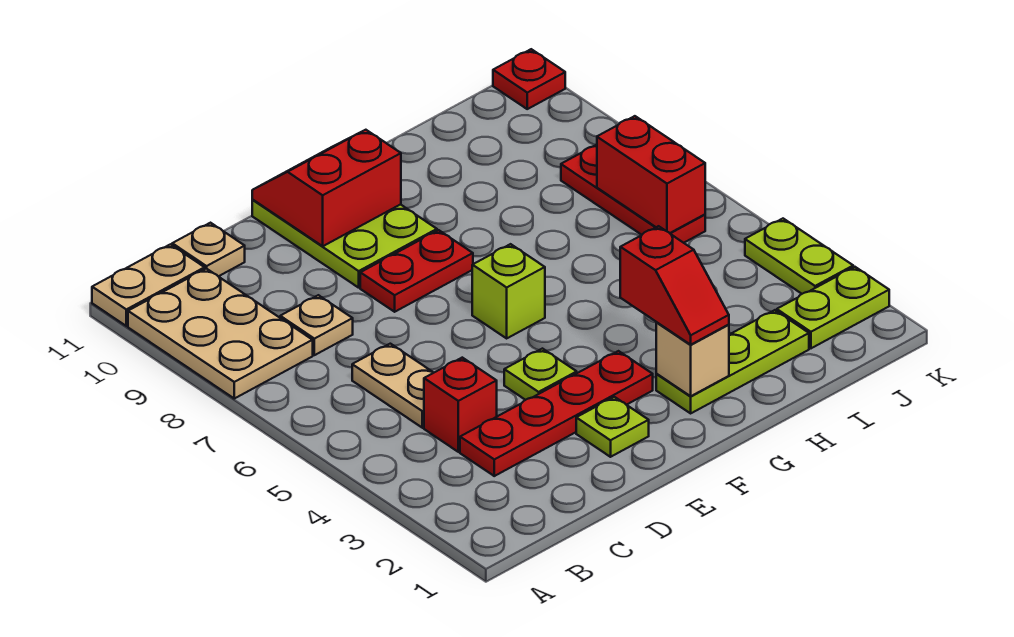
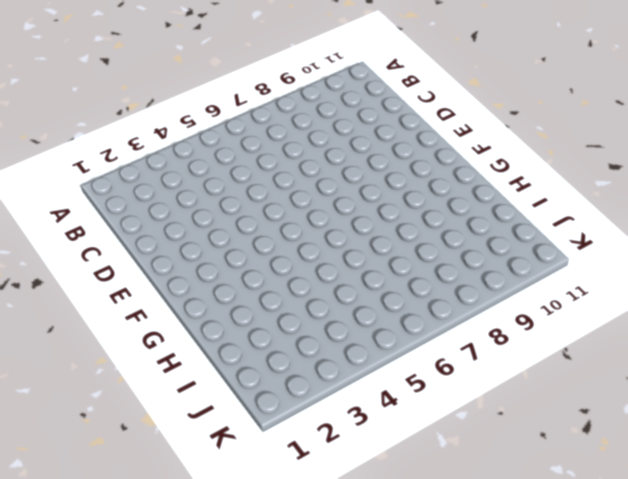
none -> tan 2x3 plate [128,269,313,399]
none -> tan 1x2 plate [92,244,205,326]
none -> red 1x4 plate [460,351,653,476]

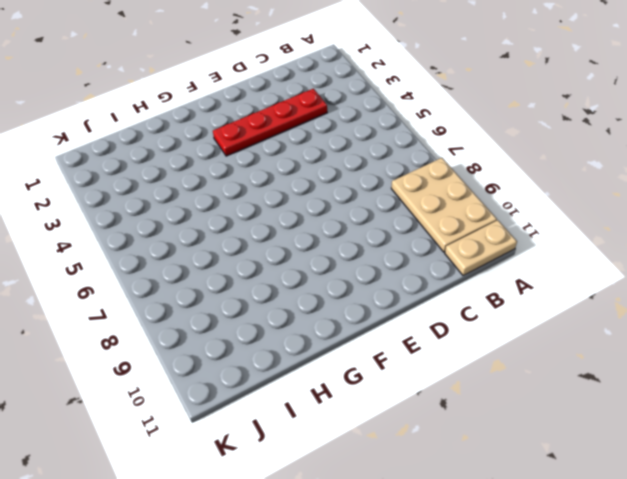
none -> red 1x1 brick [424,358,497,452]
none -> tan 1x2 plate [352,344,434,428]
none -> tan 1x1 plate [280,295,353,355]

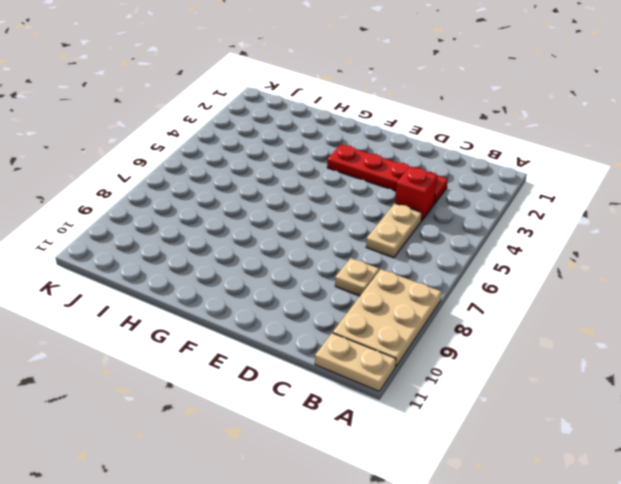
none -> tan 1x1 plate [172,223,245,276]
none -> lime 1x1 plate [576,397,649,457]
none -> lime 1x1 plate [504,349,577,400]

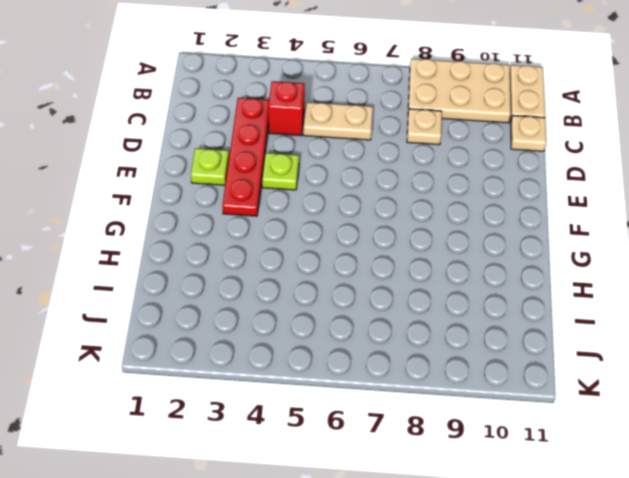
none -> red 1x2 plate [360,230,473,312]
none -> lime 2x3 plate [252,200,437,288]
none -> lime 1x1 brick [472,244,545,338]

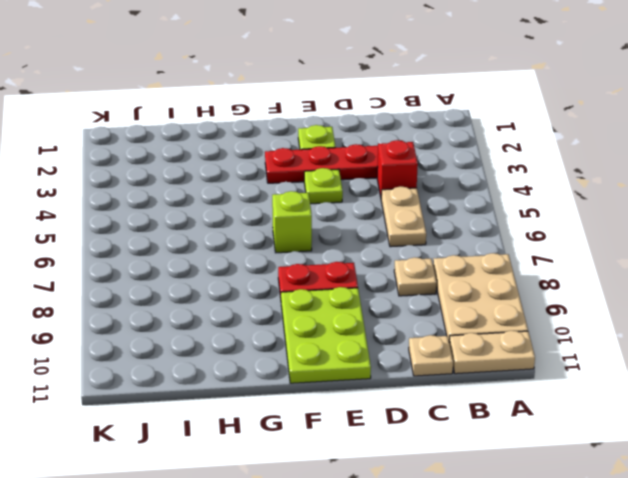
none -> lime 1x3 plate [656,310,809,413]
none -> lime 1x2 plate [777,267,889,348]
none -> red 1x3 plate [561,145,705,243]

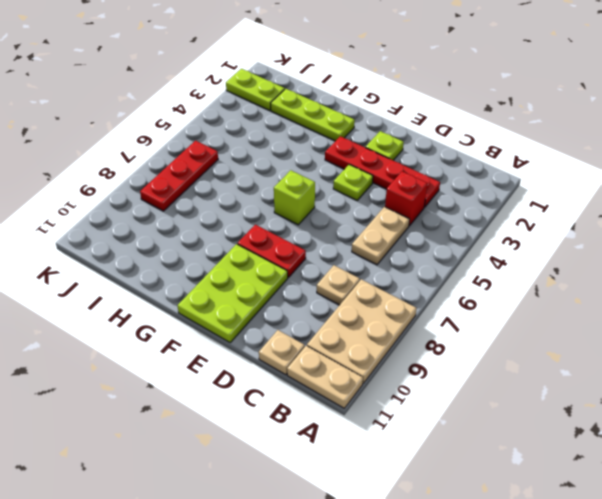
none -> lime 1x2 plate [745,219,853,294]
none -> red 1x1 plate [493,49,565,109]
none -> red 2x2 slope [252,130,401,246]

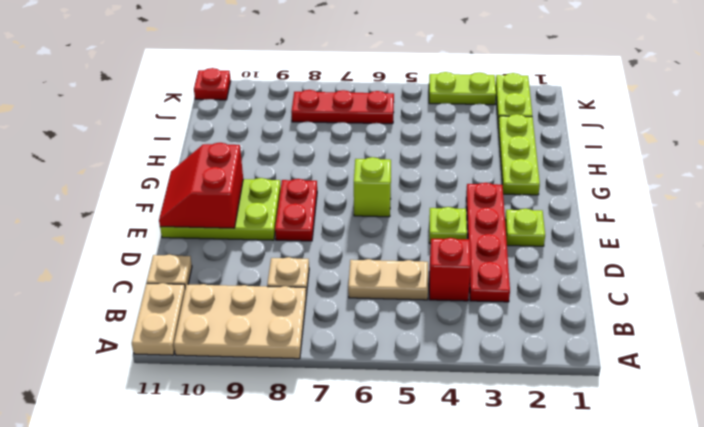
none -> tan 1x1 brick [656,322,729,396]
none -> red 1x2 brick [597,116,705,233]
none -> red 1x2 slope [620,226,729,345]

